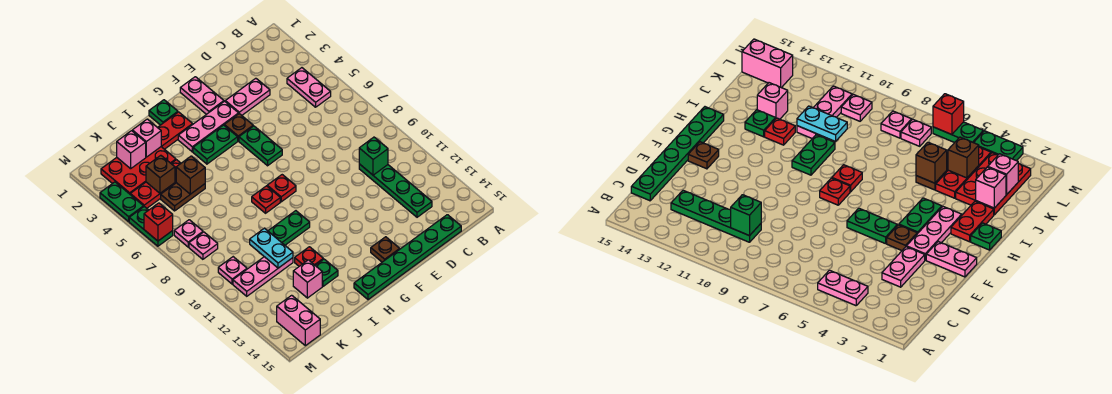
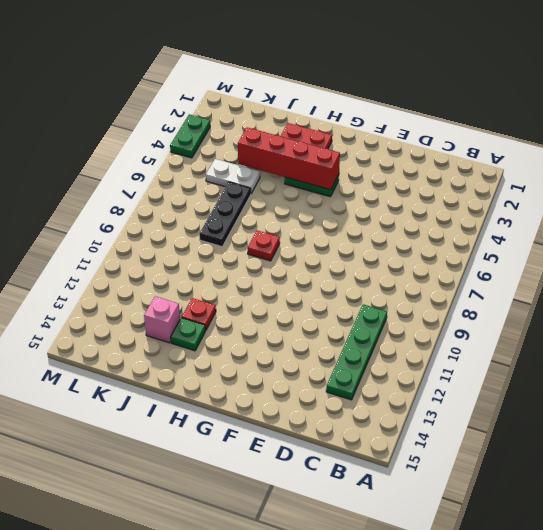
red 1x4 brick [238,128,340,190] -> none
white 1x2 plate [206,159,260,193] -> brown 1x2 plate [161,183,205,211]
black 1x3 plate [199,182,251,247] -> none
none -> pink 1x2 plate [287,68,331,107]
none -> green 1x6 plate [354,215,461,300]
none -> pink 1x2 plate [225,78,270,115]
none -> pink 1x2 plate [180,77,224,114]

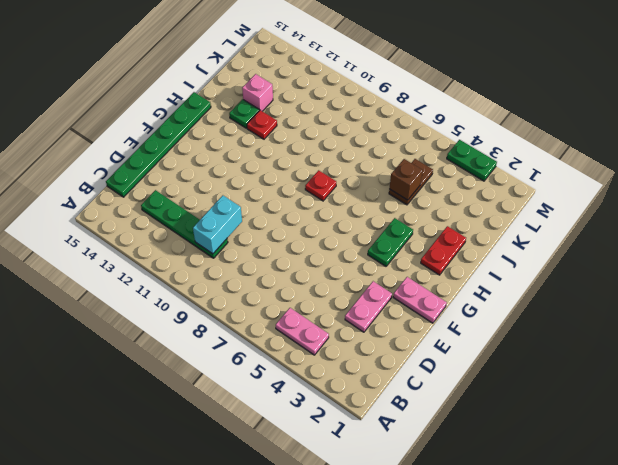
cyan 1x2 brick [193,196,242,254] -> green 1x1 brick [359,137,388,175]
none -> pink 1x3 plate [178,101,239,152]
none -> brown 1x1 plate [224,114,253,141]
none -> green 1x2 plate [239,126,282,166]
none -> brown 1x1 plate [371,237,400,262]

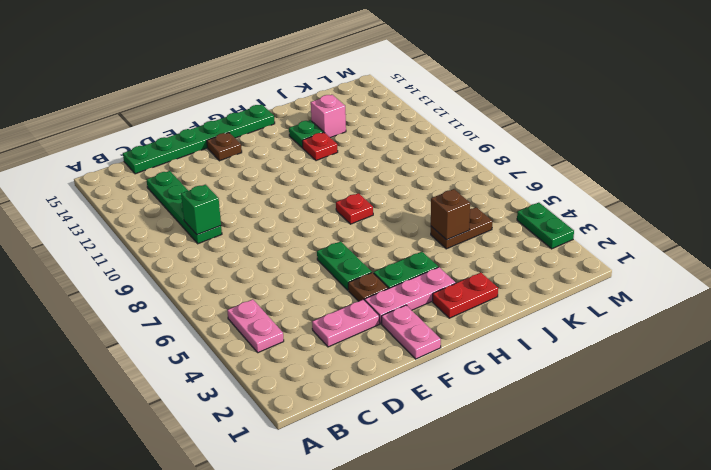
none -> red 1x1 plate [267,175,296,202]
none -> green 1x1 plate [149,100,178,125]
none -> green 1x2 plate [268,211,310,245]
none -> red 2x3 plate [101,147,176,194]

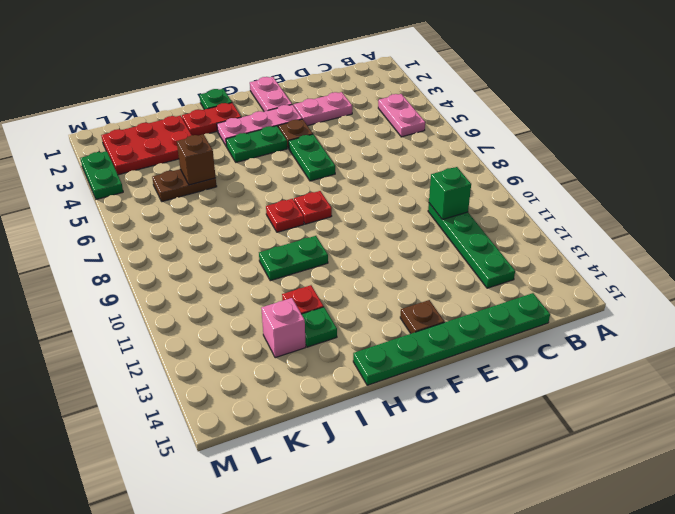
none -> red 1x3 plate [130,160,181,208]
none -> pink 1x3 plate [233,257,293,296]
none -> pink 1x1 plate [174,220,203,247]
none -> pink 1x1 plate [189,232,218,259]

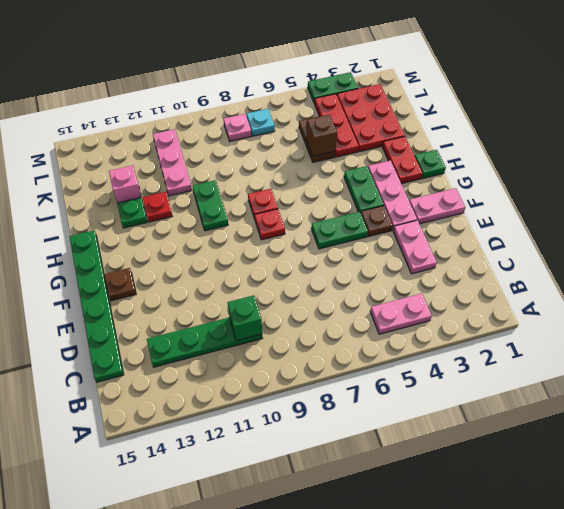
cyan 1x1 plate [247,109,275,136] -> pink 1x1 plate [174,220,203,247]
none -> pink 1x1 plate [218,257,247,284]
none -> pink 1x2 brick [277,295,320,346]
none -> green 1x2 plate [129,207,173,246]
none -> pink 1x1 brick [132,119,161,157]

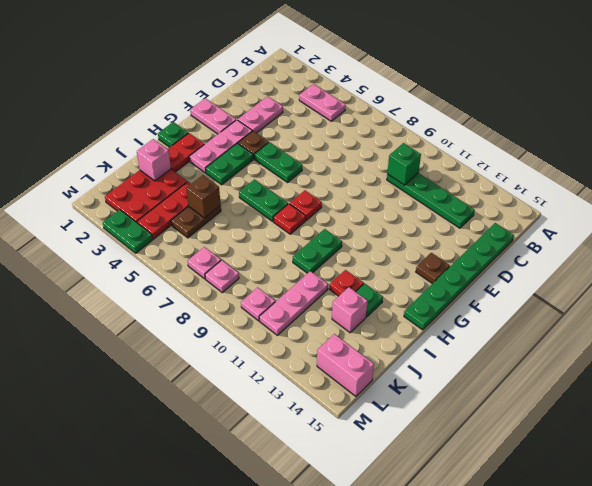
green 1x2 plate [239,179,288,221] -> green 1x2 plate moved to [129,207,173,246]
none -> cyan 1x2 plate [250,228,293,268]
none -> pink 1x1 brick [117,131,146,169]
none -> brown 1x1 brick [146,155,175,193]
none -> red 1x1 brick [144,203,173,241]

